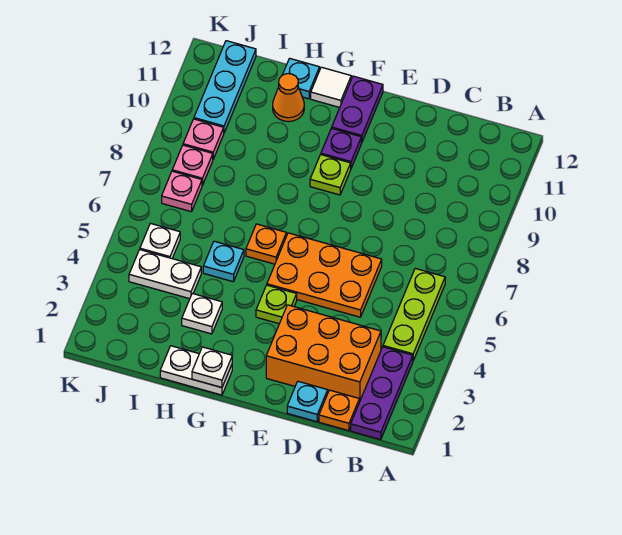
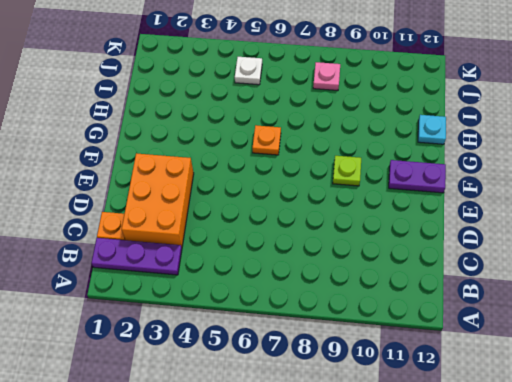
none -> lime 1x3 plate [383,268,445,360]
none -> cyan 1x1 plate [287,381,328,422]
none -> orange 2x3 plate [267,233,382,317]

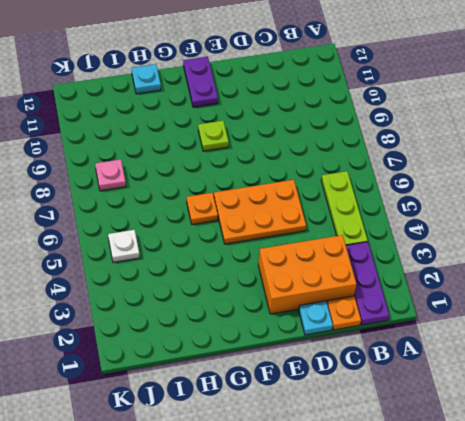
none -> lime 1x1 plate [256,285,297,324]
none -> purple 1x1 plate [321,128,361,168]
none -> white 1x2 plate [160,346,232,395]

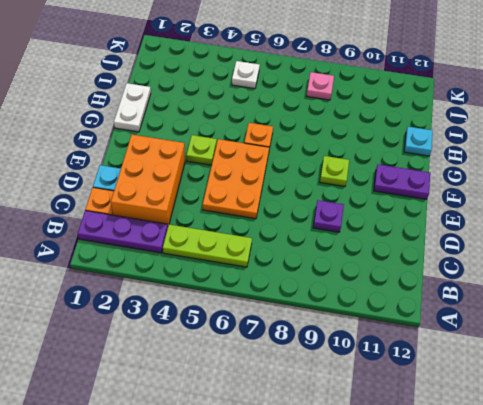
purple 1x1 plate [313,200,344,232] -> purple 1x1 plate moved to [321,128,361,168]
none -> white 1x1 tile [311,67,351,107]
none -> white 1x1 plate [182,293,222,334]
none -> cyan 1x1 plate [203,241,244,282]

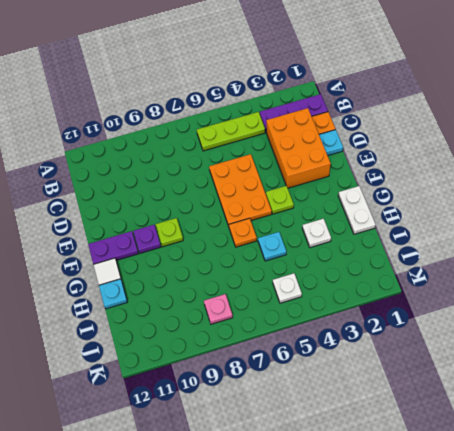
none -> orange 1x1 cone [273,74,304,122]
none -> white 1x2 plate [129,250,201,299]
none -> pink 1x1 plate [162,171,202,212]

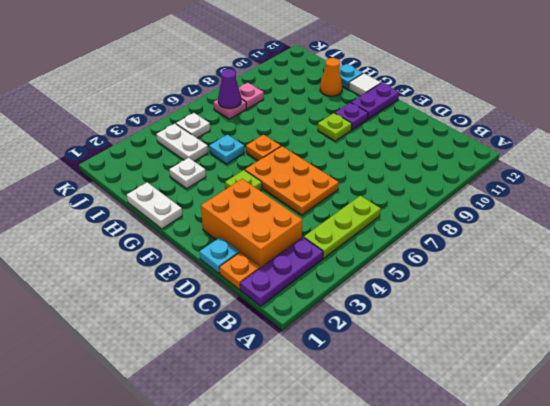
purple 1x1 cone [218,69,241,108] -> none
none -> pink 1x1 plate [183,119,224,159]
none -> cyan 1x3 plate [194,41,256,133]
none -> white 1x1 plate [192,347,232,388]

